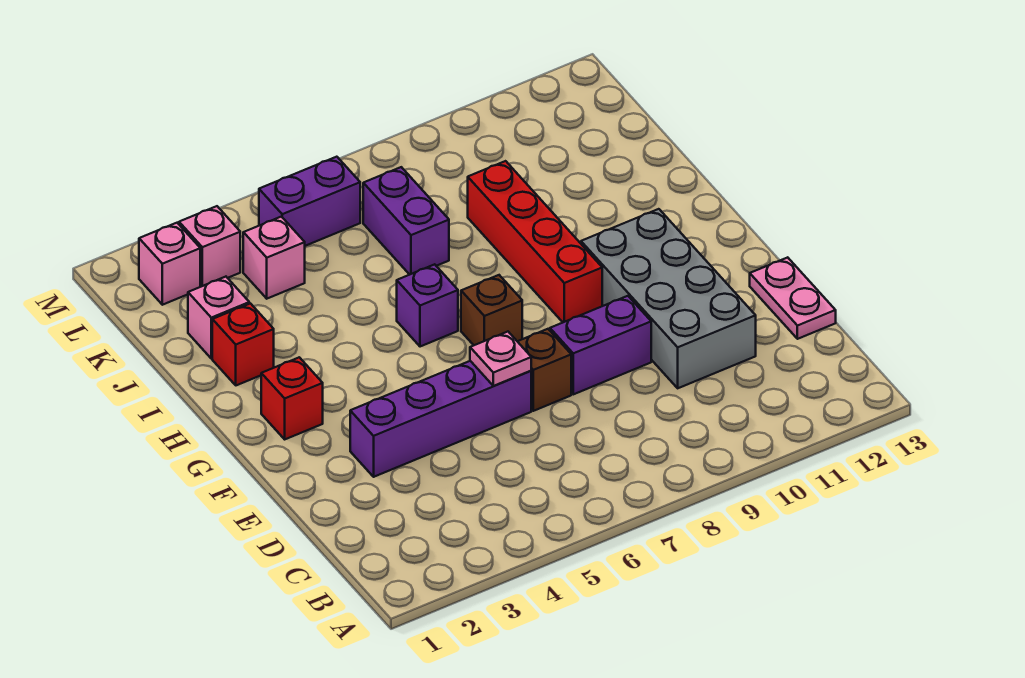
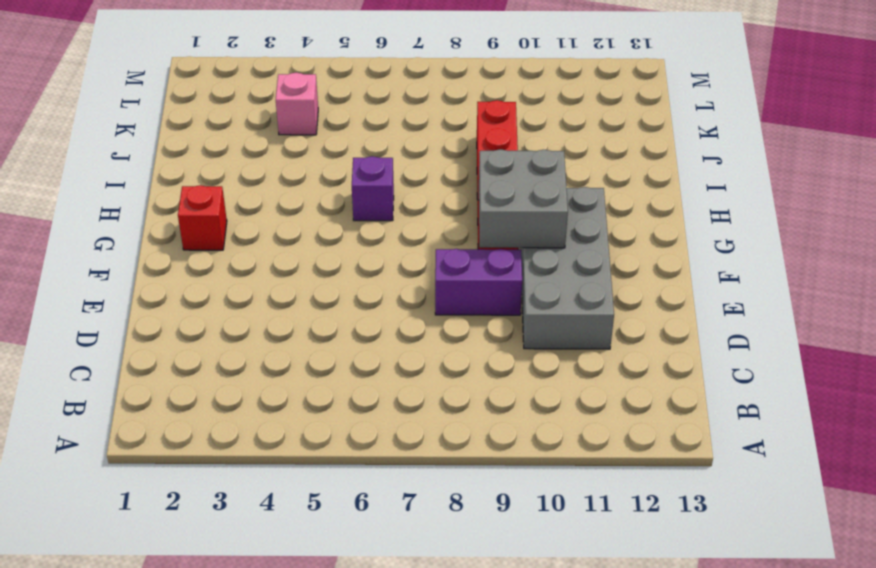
grey 2x2 brick [479,149,568,248] -> none
none -> pink 1x2 plate [750,257,836,339]
none -> purple 1x4 brick [350,361,531,477]
none -> brown 1x1 brick [517,329,571,411]

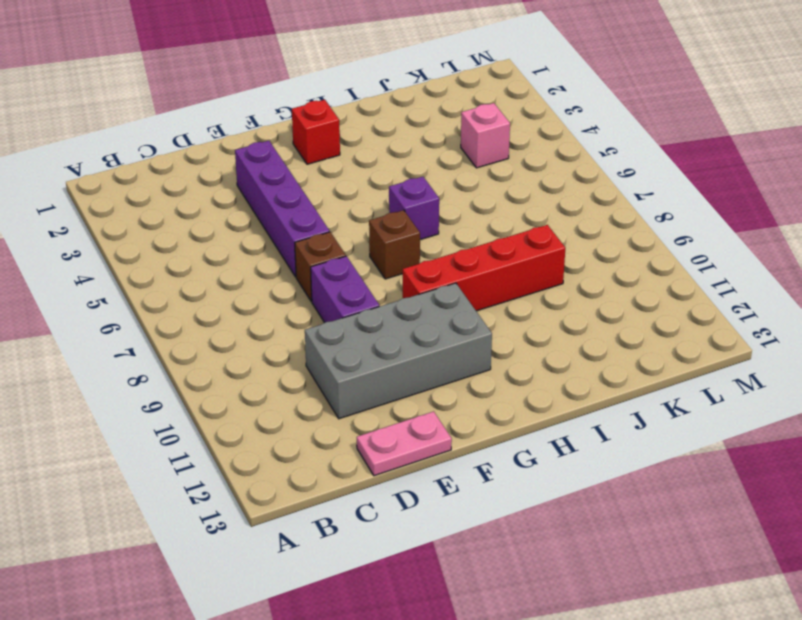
none -> red 1x1 brick [212,303,274,385]
none -> pink 1x1 brick [188,277,249,359]
none -> purple 1x2 brick [363,167,449,275]

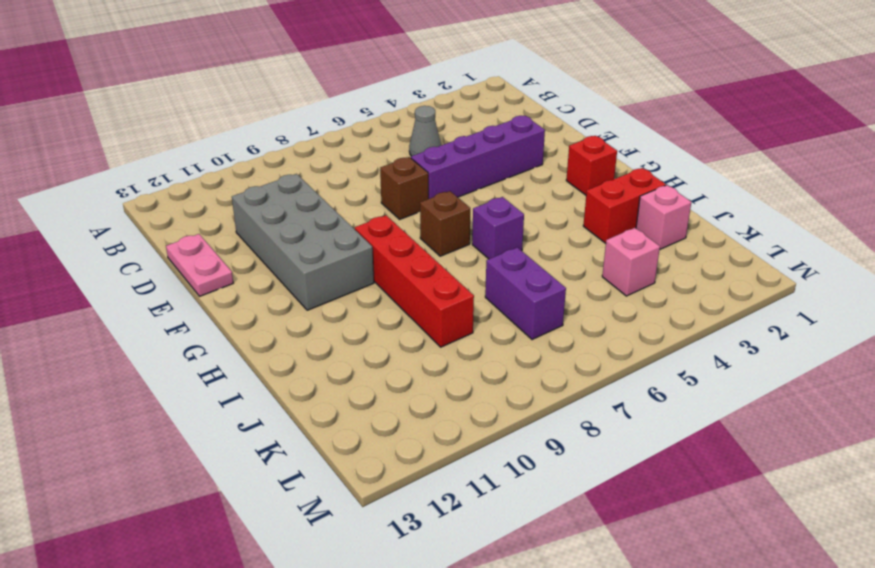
grey 1x1 cone [409,106,441,156] -> none
red 1x2 brick [583,168,666,243] -> red 1x1 brick [212,303,274,385]
none -> purple 1x2 brick [550,296,651,394]
none -> pink 1x1 brick [139,223,200,305]
none -> pink 1x1 brick [179,206,240,287]

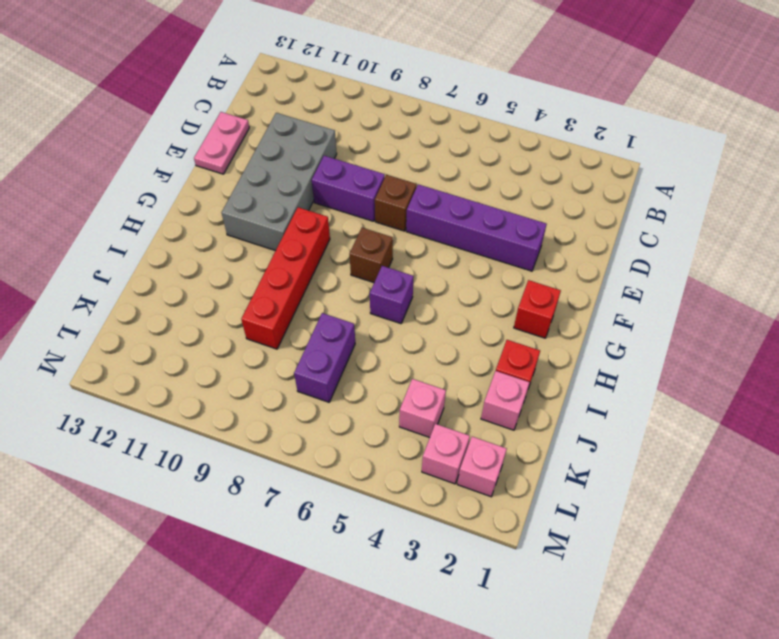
none -> purple 1x2 brick [259,157,360,246]
none -> pink 1x1 plate [470,332,531,386]

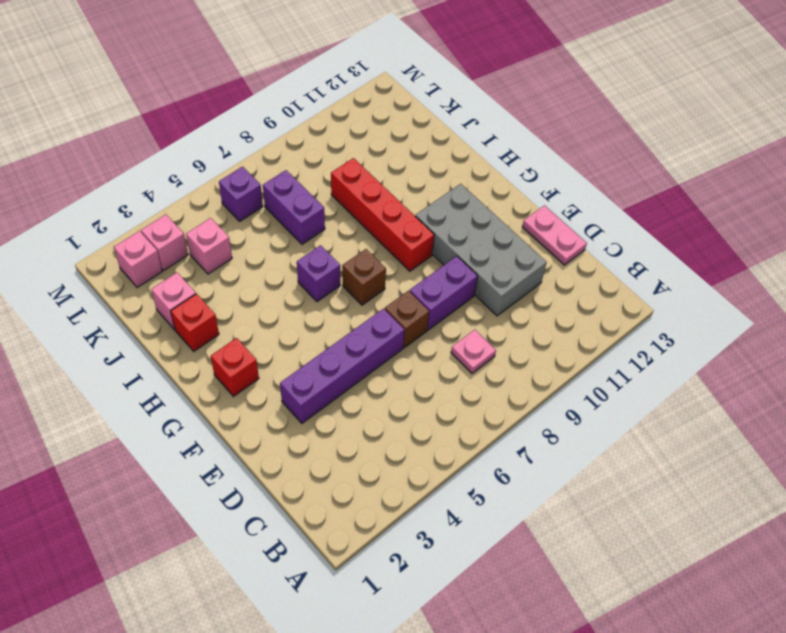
pink 1x1 plate [451,330,496,374] -> pink 1x1 plate moved to [470,332,531,386]
purple 1x1 brick [219,167,263,221] -> purple 1x2 brick [259,157,360,246]

